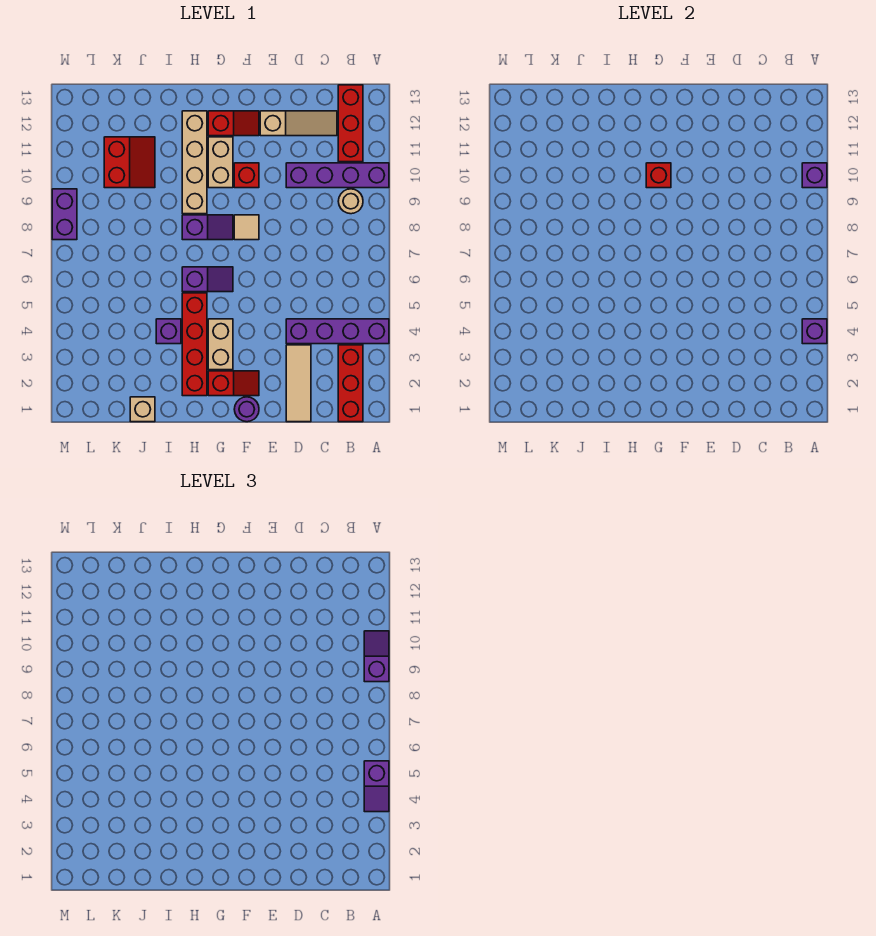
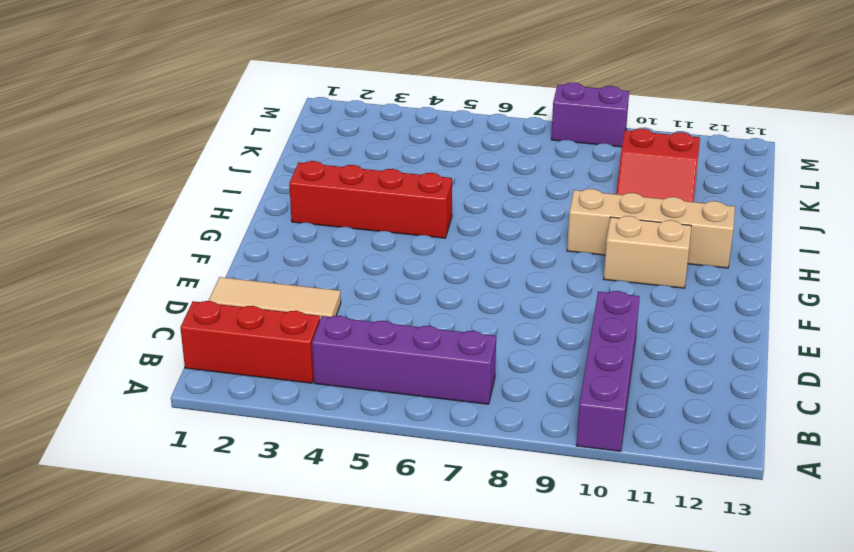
purple 1x4 brick [312,316,496,404] -> purple 1x4 brick turned to [286,319,389,344]
none -> tan 1x1 round brick [338,189,363,214]
none -> red 1x3 brick [338,85,363,162]
none -> tan 1x3 slope [260,111,337,136]

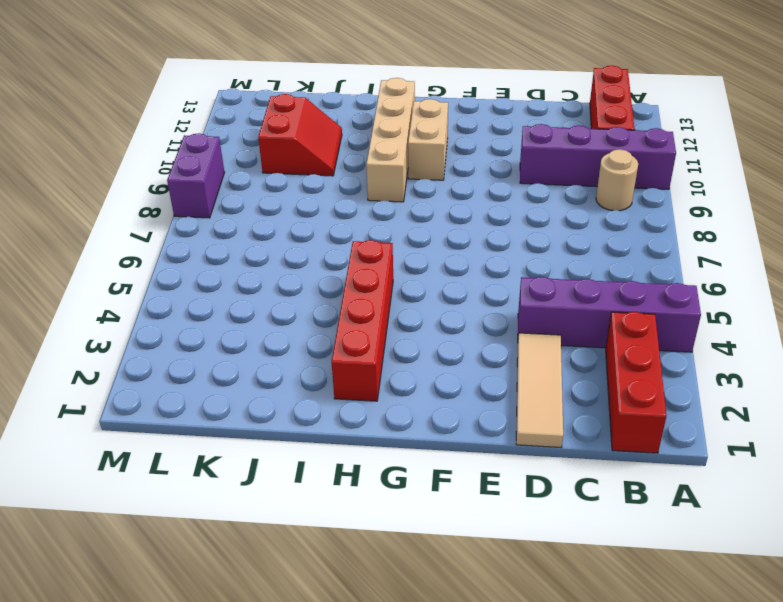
none -> tan 1x3 slope [260,111,337,136]
none -> purple 1x1 round brick [234,397,259,422]
none -> red 1x2 slope [208,371,259,396]

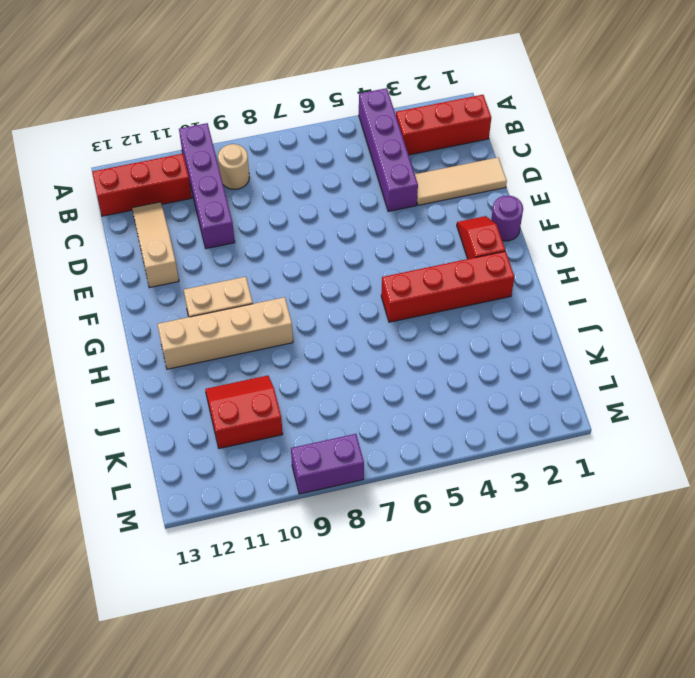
none -> tan 1x1 tile [234,215,259,240]
none -> red 1x1 brick [234,163,259,188]
none -> red 1x2 slope [208,111,259,136]

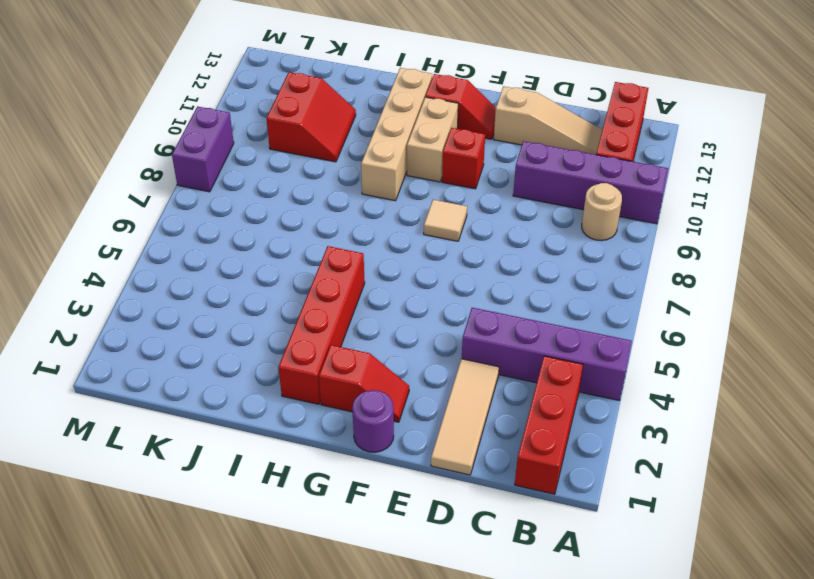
none -> tan 1x2 brick [208,319,233,370]
none -> purple 1x2 slope [182,267,233,292]
none -> purple 1x2 slope [182,215,233,240]

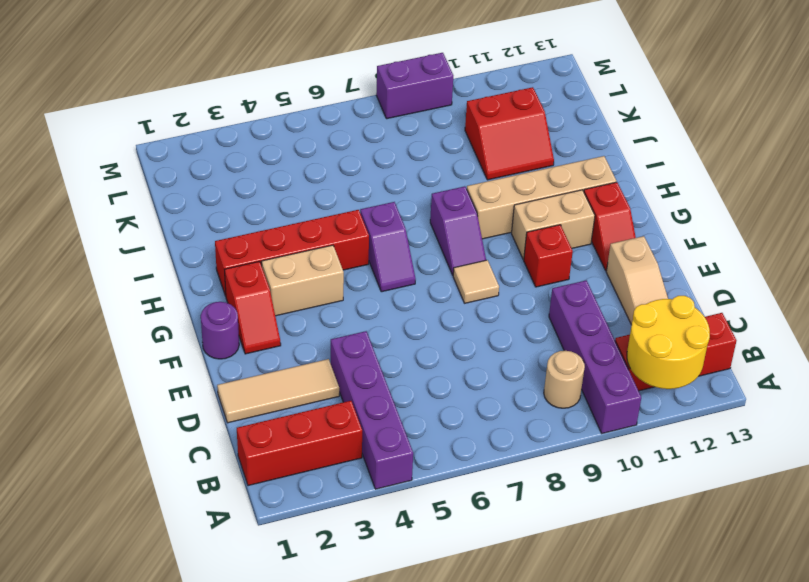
yellow 2x2 round brick [627,296,710,389] -> none
none -> purple 1x1 brick [156,319,181,344]
none -> tan 1x1 brick [130,397,155,422]
none -> purple 1x1 brick [802,319,827,344]

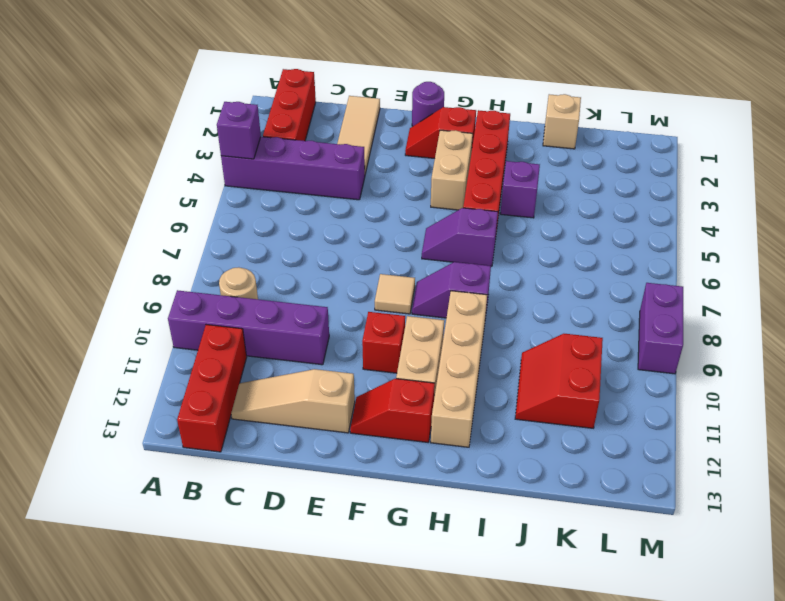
none -> purple 1x1 brick [802,163,827,188]
none -> red 1x1 brick [646,163,671,188]
none -> purple 1x2 slope [364,761,389,812]

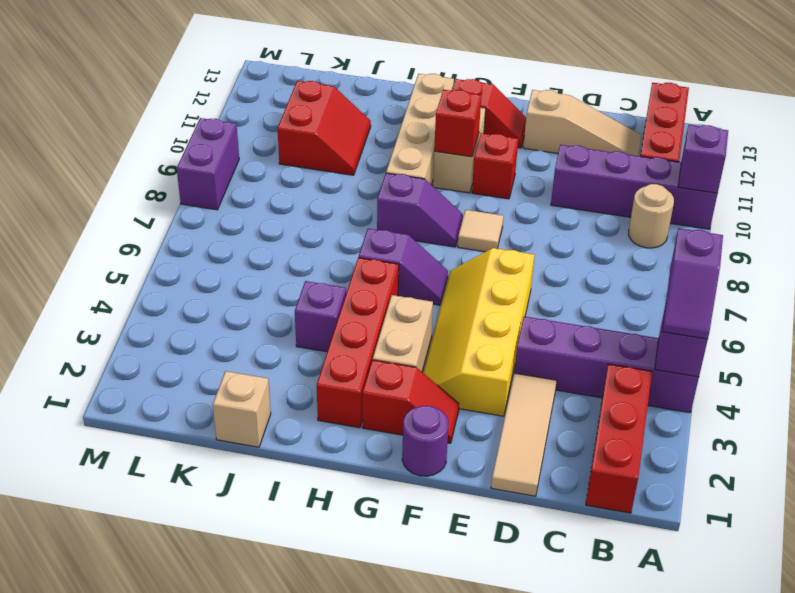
yellow 2x4 slope [423,248,534,416] -> none
none -> purple 1x2 slope [364,631,389,682]

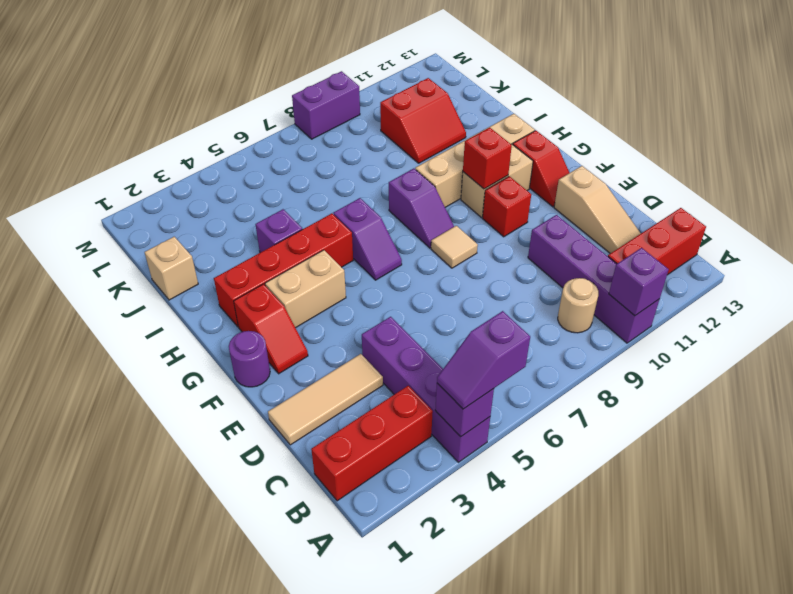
none -> purple 1x2 slope [364,631,389,682]

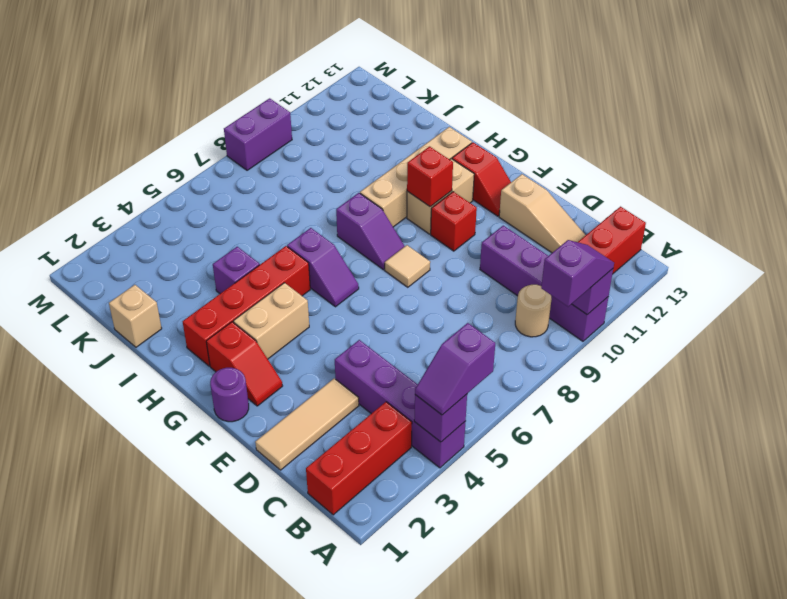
none -> red 2x2 slope [104,137,155,188]

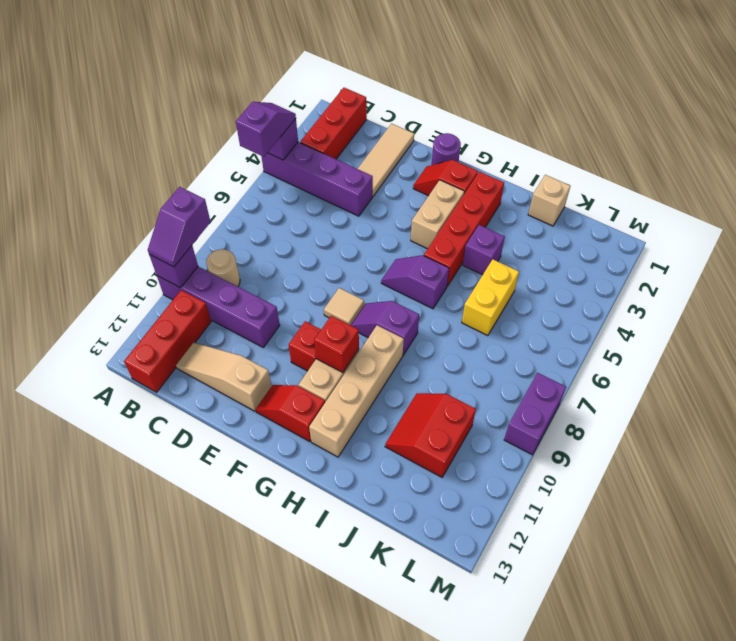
yellow 1x2 brick [462,259,519,336] -> none

